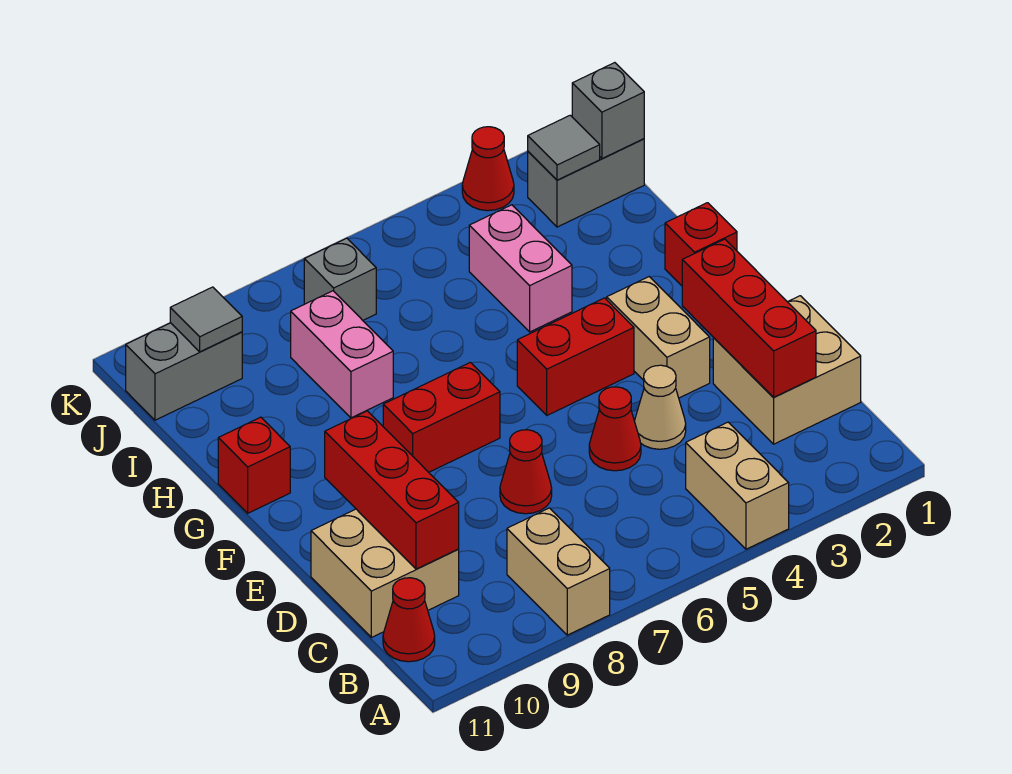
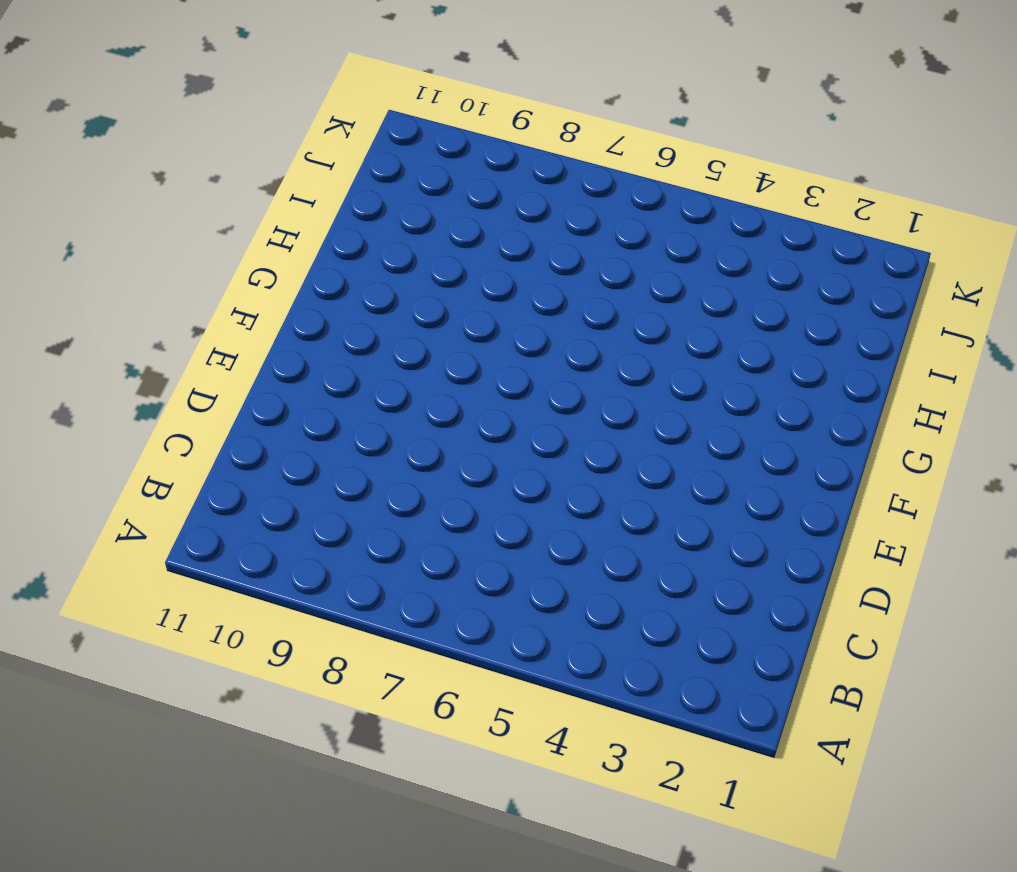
none -> tan 1x2 brick [686,422,789,549]
none -> tan 1x2 brick [507,508,610,635]
none -> red 1x1 cone [383,578,435,662]

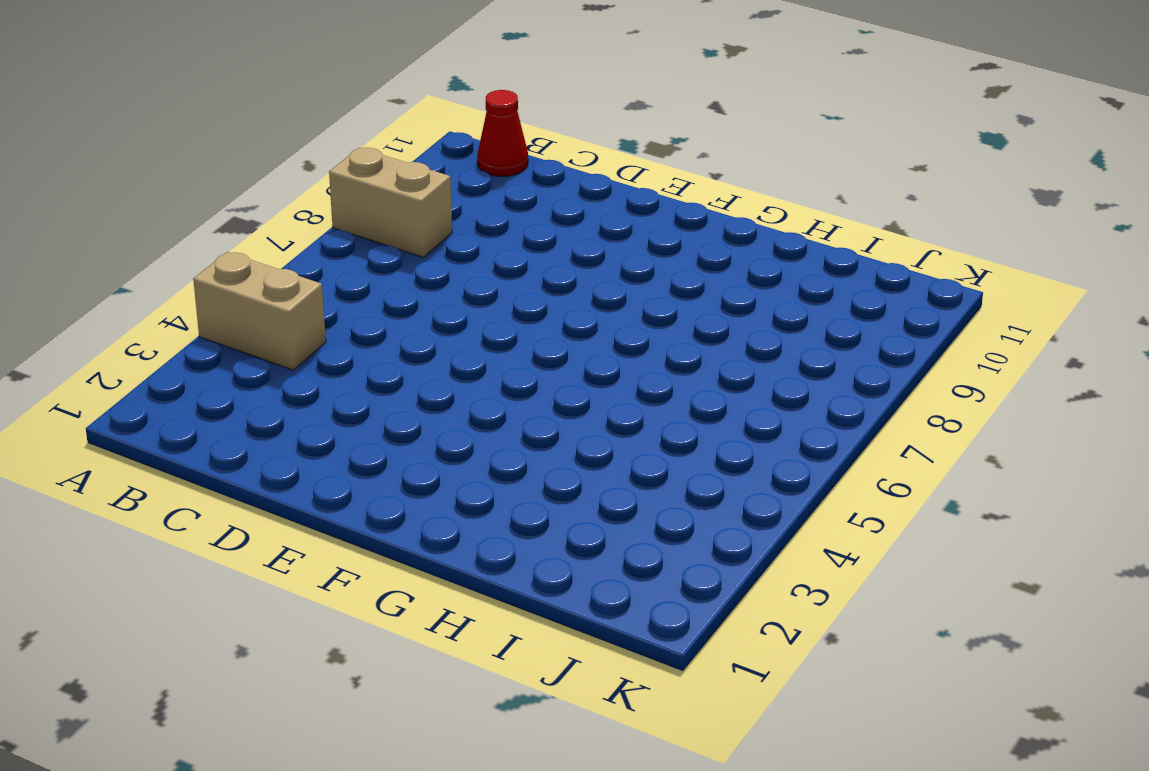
none -> tan 2x2 brick [713,296,861,444]
none -> tan 2x2 brick [311,509,459,637]
none -> tan 1x1 cone [635,365,686,449]

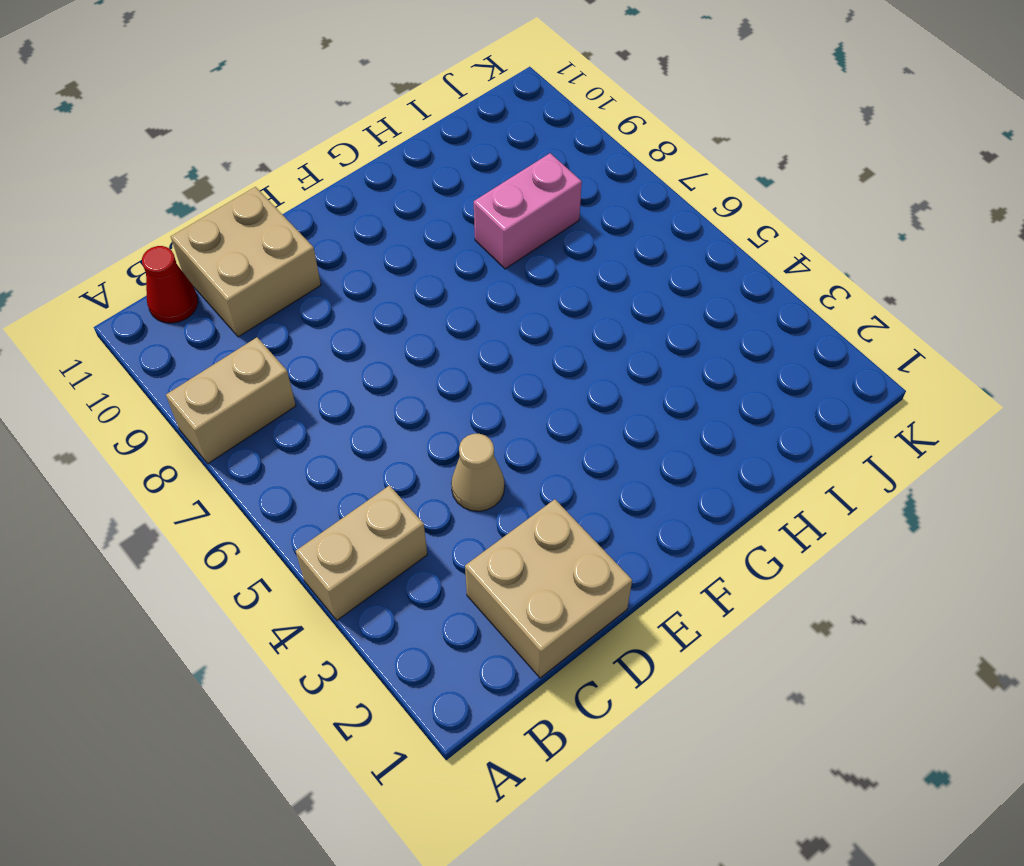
none -> red 1x1 cone [589,387,641,471]
none -> red 1x1 cone [500,430,552,514]
none -> tan 1x2 brick [607,277,710,398]

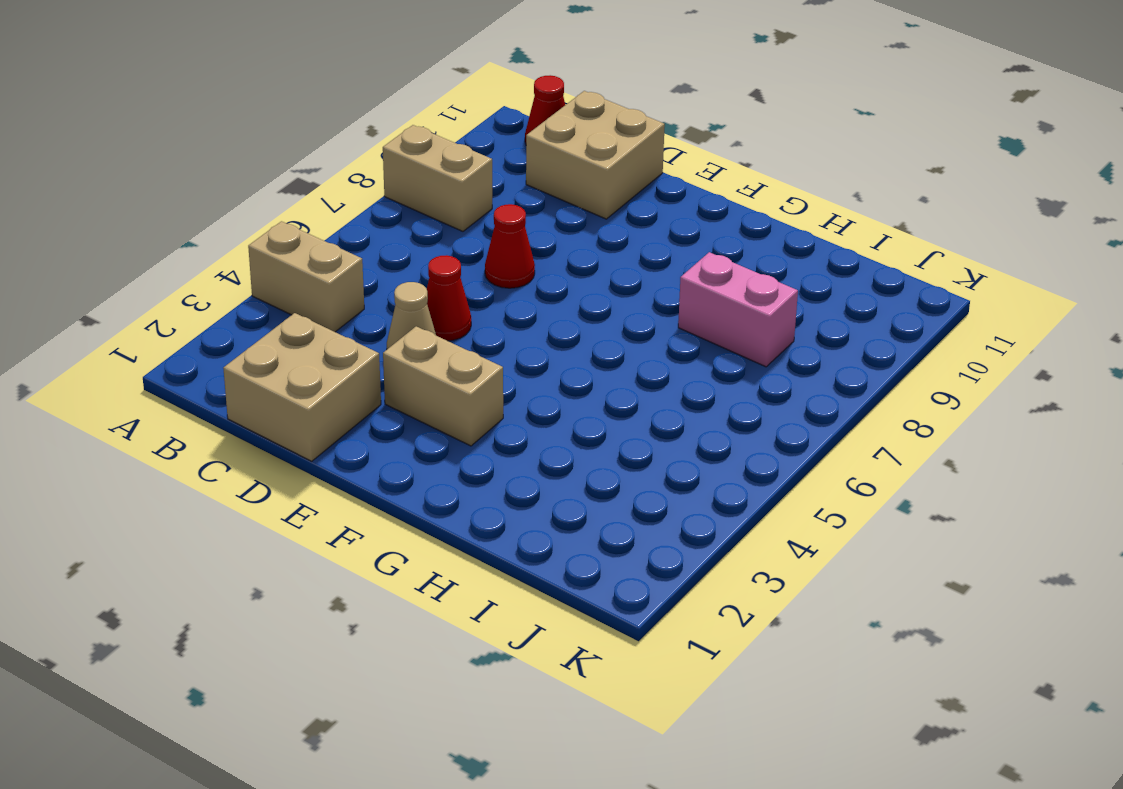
none -> red 1x2 brick [517,298,634,415]
none -> red 1x2 brick [383,362,500,472]
none -> red 1x1 brick [665,203,737,286]

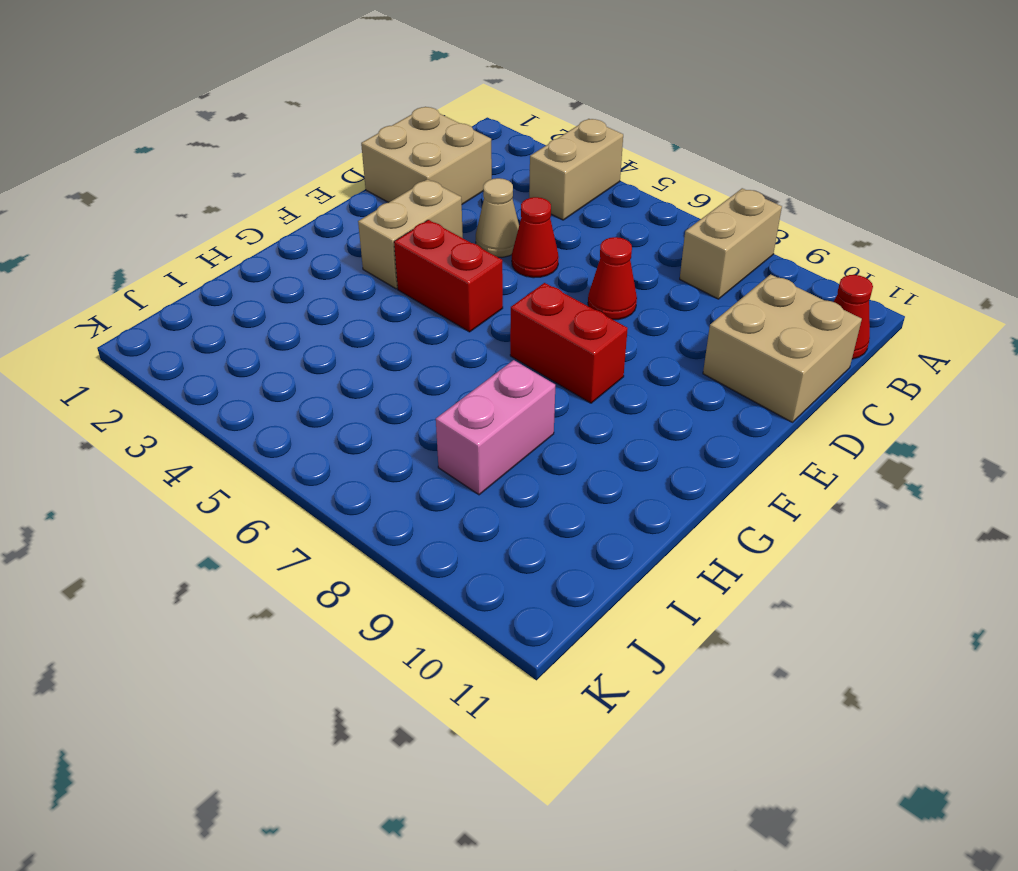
none -> red 1x1 brick [665,203,737,286]
none -> red 1x1 brick [218,417,290,513]
none -> pink 1x2 brick [469,205,572,332]

